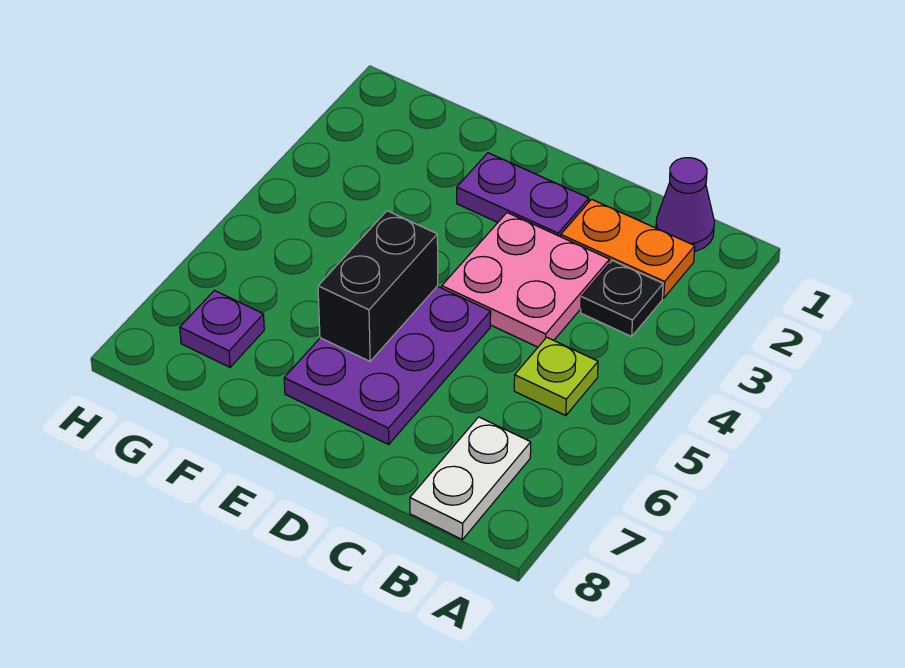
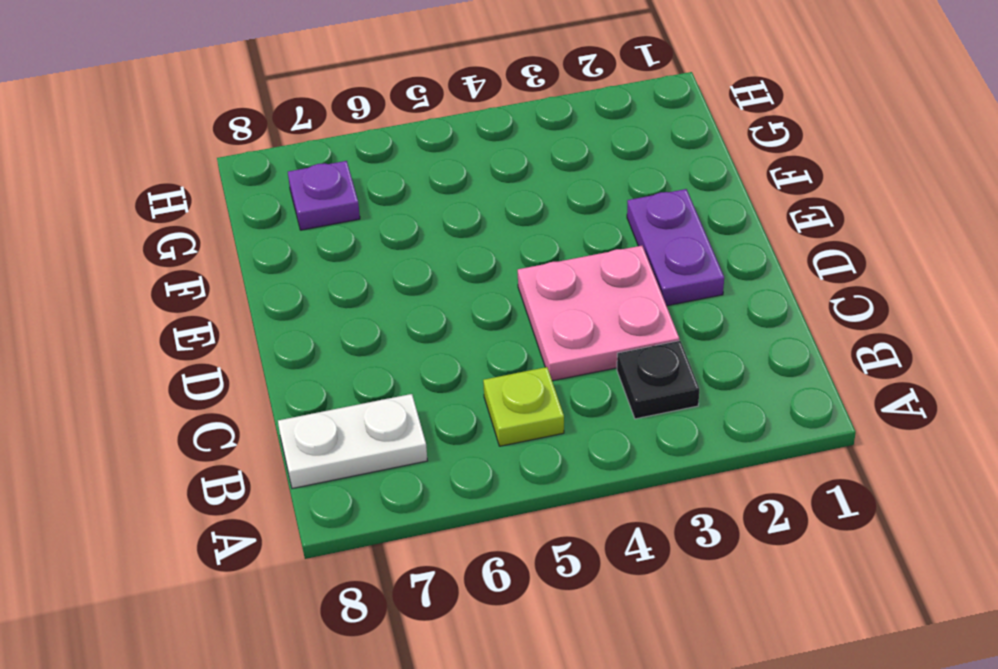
none -> purple 1x1 cone [656,158,714,251]
none -> orange 1x2 plate [561,199,695,298]

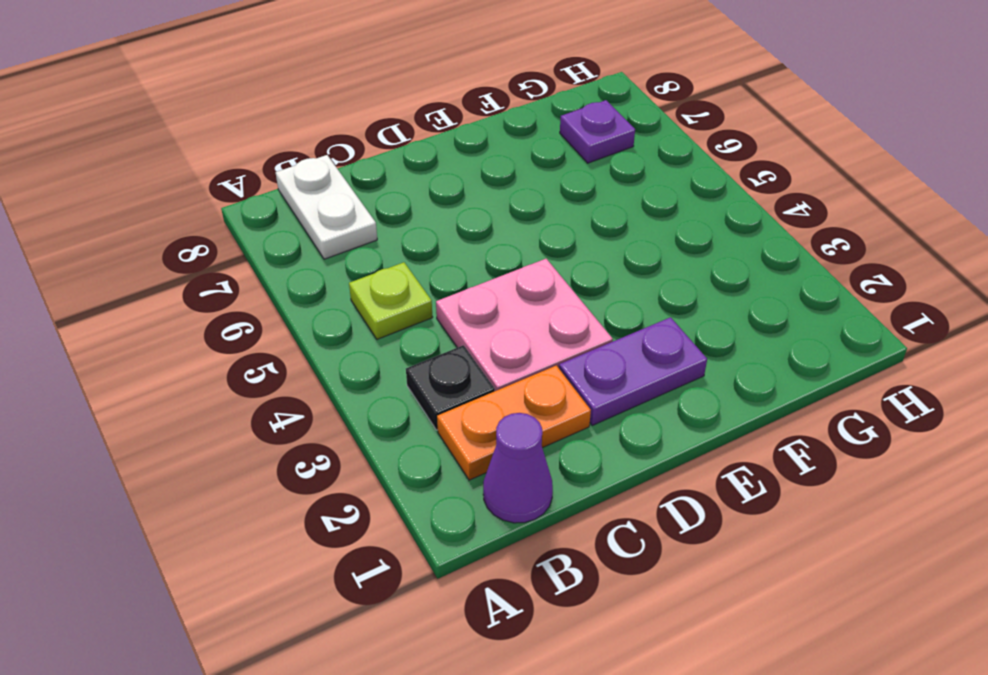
none -> purple 2x3 plate [284,286,491,444]
none -> black 1x2 brick [318,211,438,361]

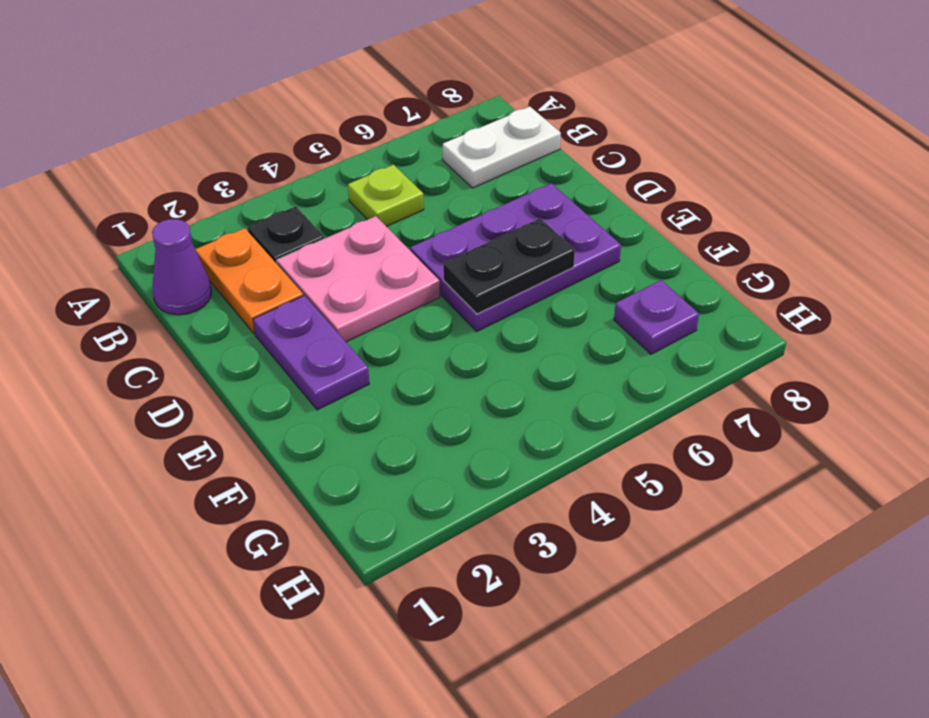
black 1x2 plate [443,218,575,314] -> black 1x2 brick [318,211,438,361]

